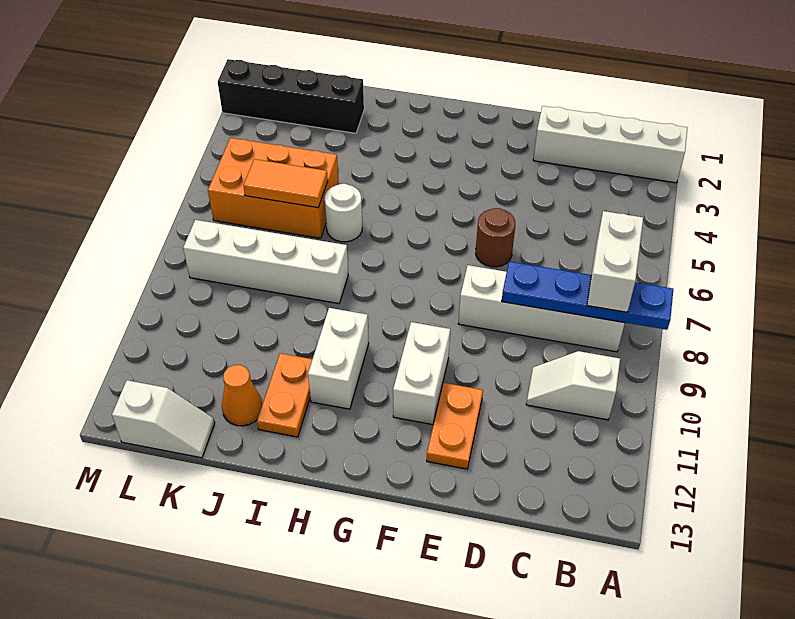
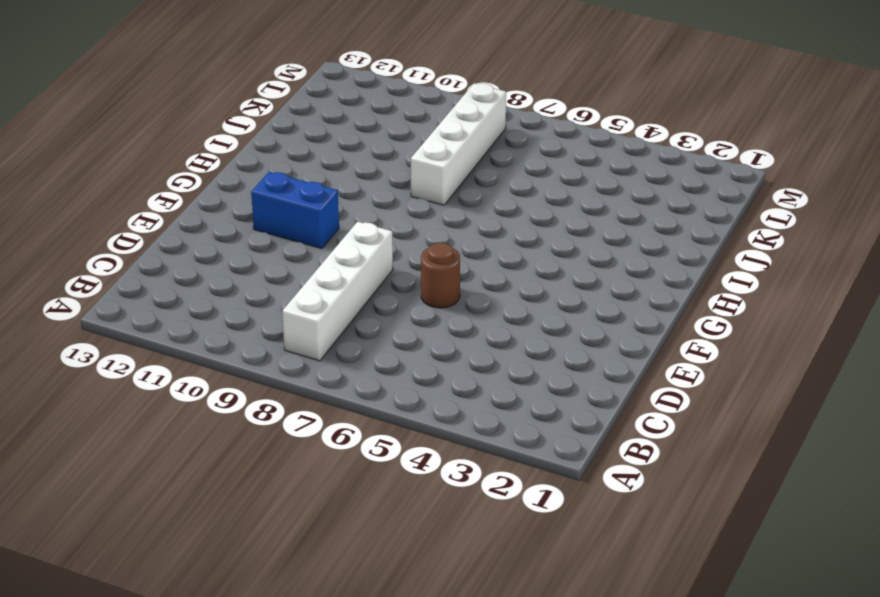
blue 1x2 brick [251,172,339,249] -> white 1x2 brick [393,322,450,425]
none -> white 1x4 brick [533,106,687,183]
none -> white 1x2 slope [526,351,620,420]
none -> orange 1x2 plate [427,383,483,469]

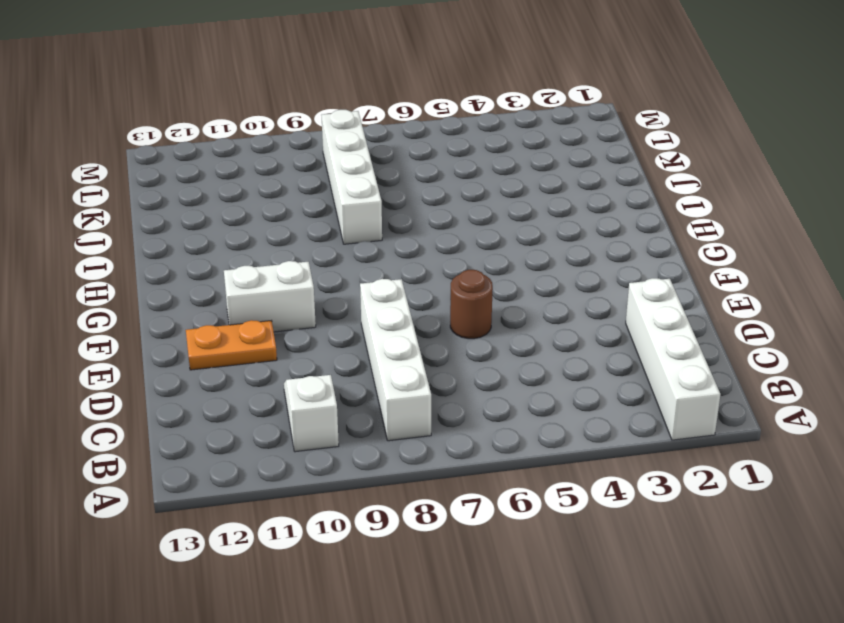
none -> white 1x2 brick [308,308,369,409]
none -> white 1x1 round brick [324,184,362,242]
none -> orange 1x2 plate [257,353,312,437]

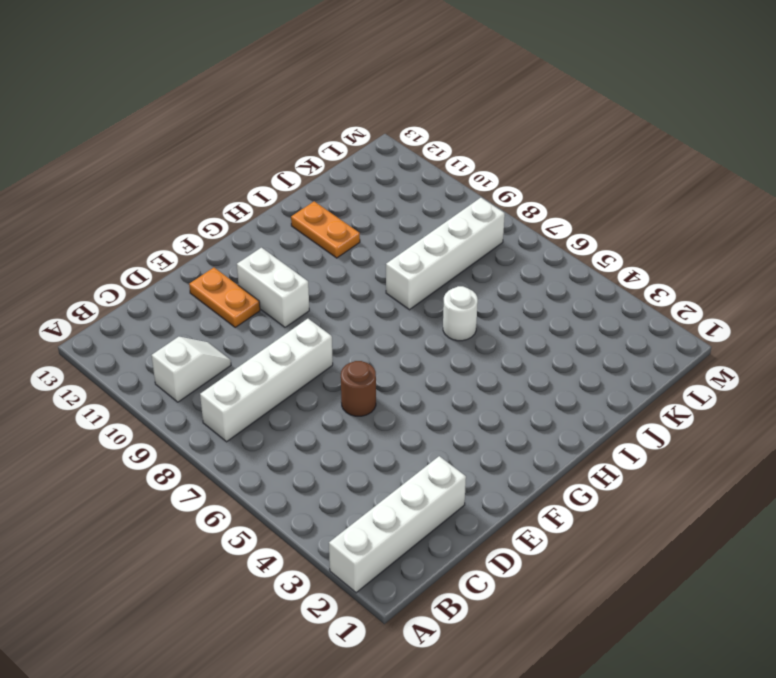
none -> white 1x2 brick [308,308,369,409]
none -> black 1x4 brick [218,59,364,133]
none -> orange 2x3 brick [208,138,339,238]

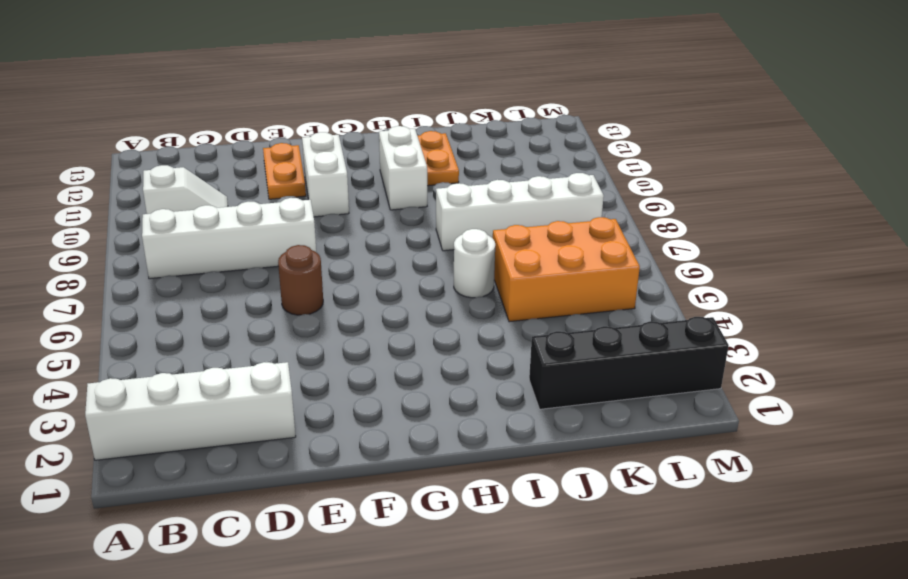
none -> orange 1x1 cone [222,365,262,426]
none -> white 1x2 slope [112,380,215,458]
none -> blue 1x4 plate [502,261,673,330]

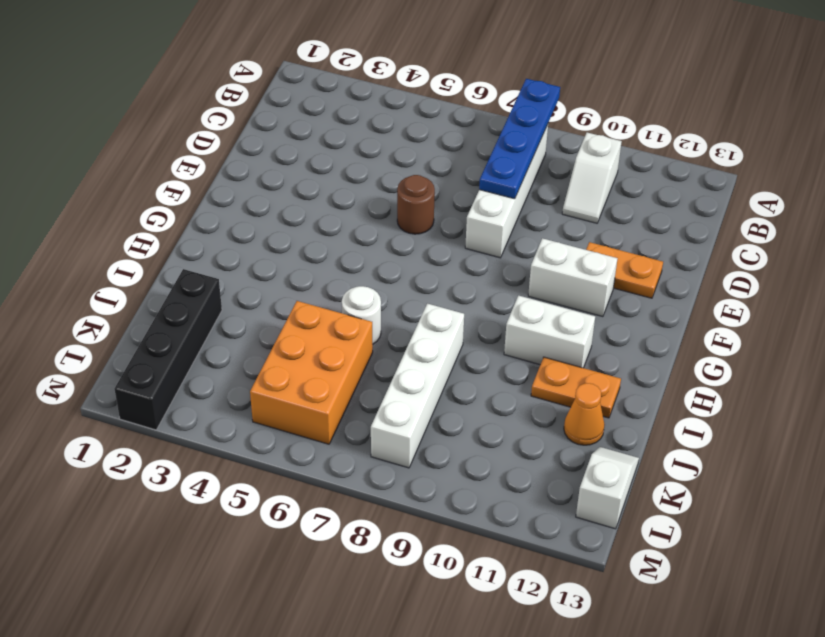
none -> white 1x4 brick [533,106,687,183]
none -> orange 1x2 tile [243,159,328,208]
none -> white 1x2 brick [587,211,643,312]

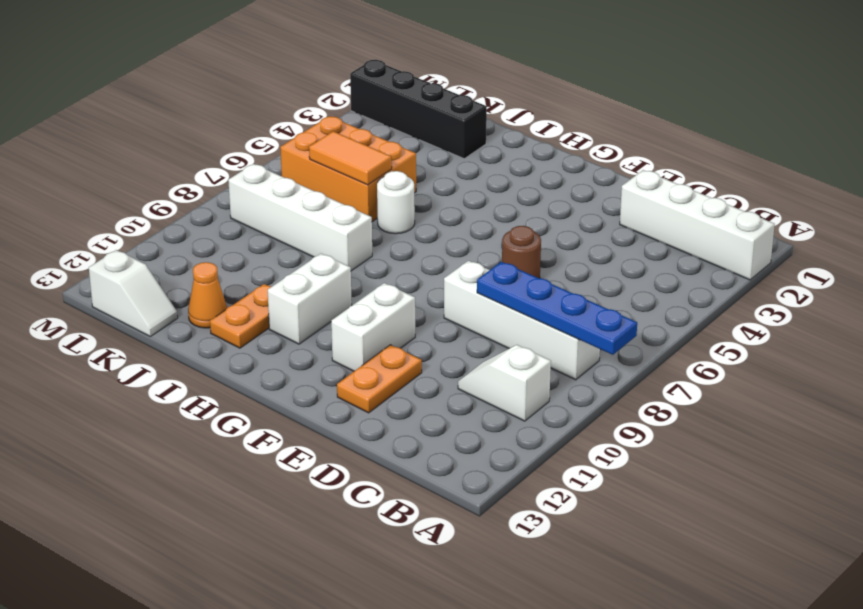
none -> white 1x2 brick [587,211,643,312]

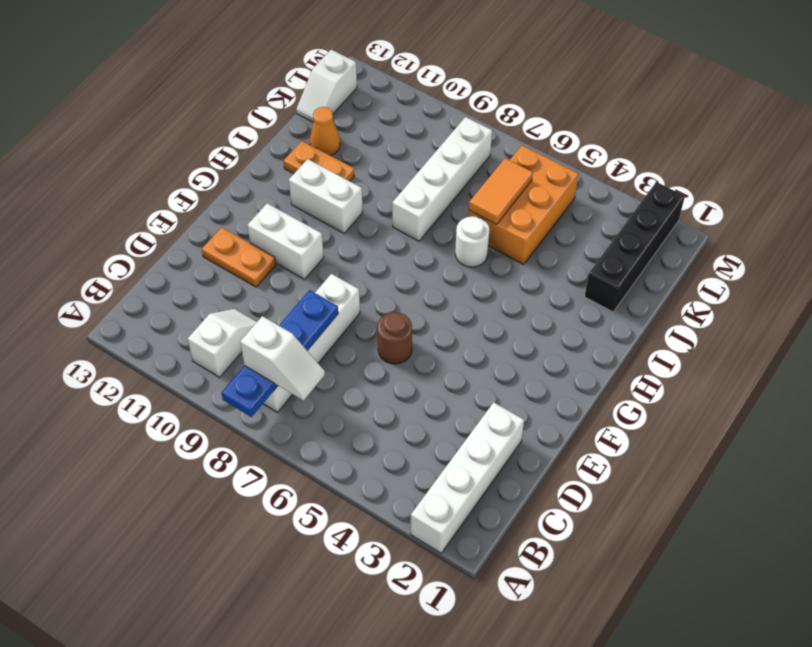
white 1x2 slope [240,316,325,400] -> white 1x2 brick [587,211,643,312]

